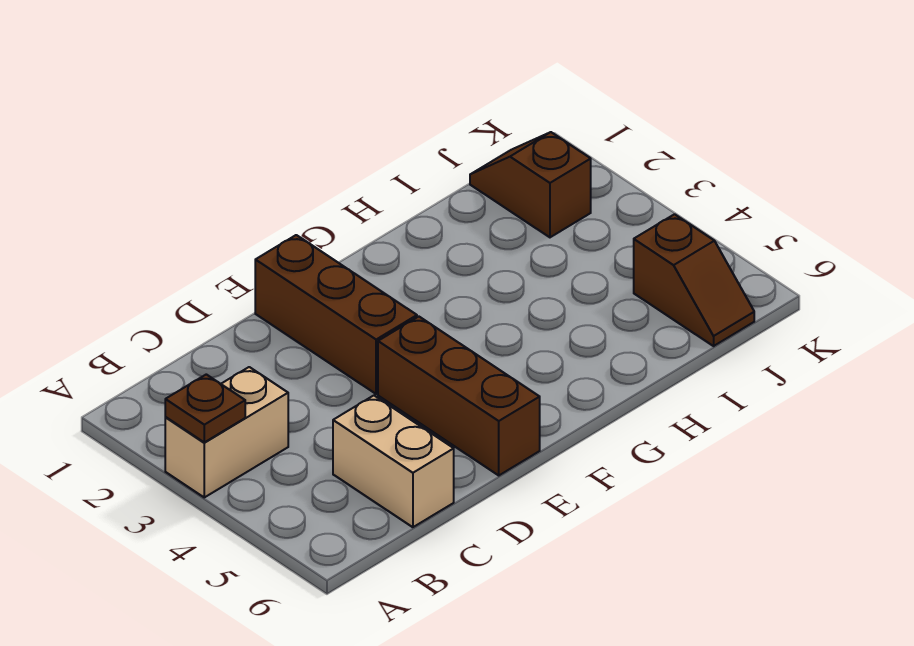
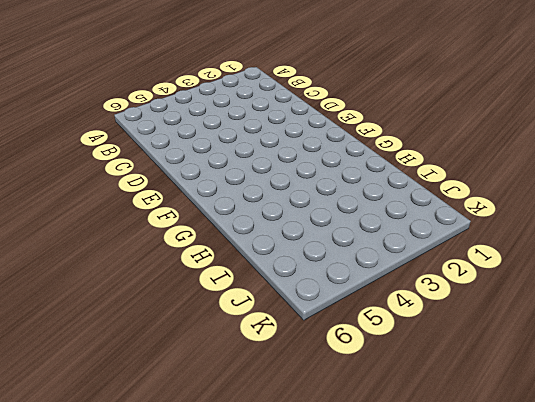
none -> tan 1x2 brick [165,367,288,497]
none -> tan 1x2 brick [333,396,454,527]

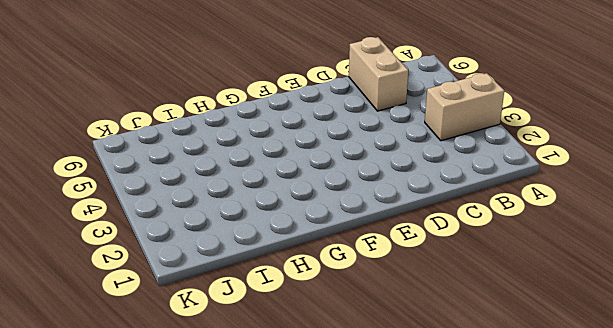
none -> brown 1x3 brick [255,235,417,394]
none -> brown 1x3 brick [378,317,540,475]

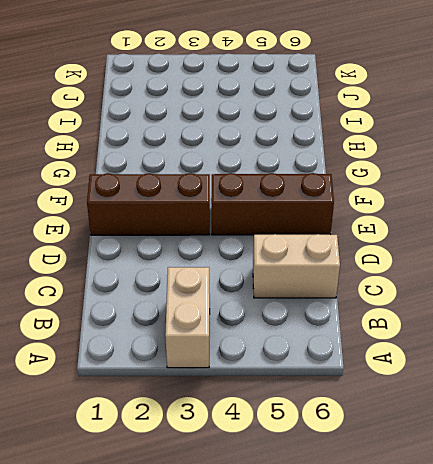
none -> brown 1x2 slope [470,132,591,237]
none -> brown 1x2 slope [634,214,754,346]

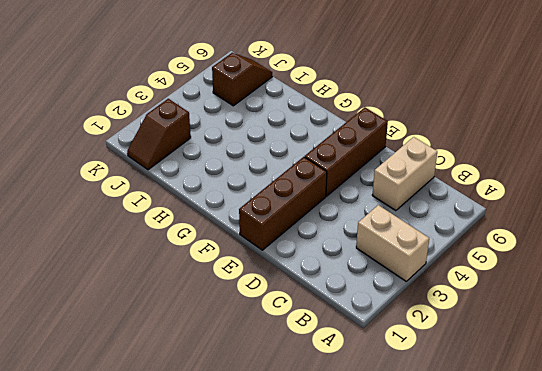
none -> brown 1x1 plate [165,374,245,442]

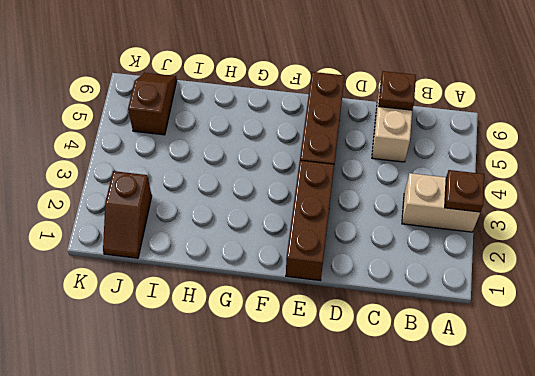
brown 1x1 plate [379,71,416,110] -> none

